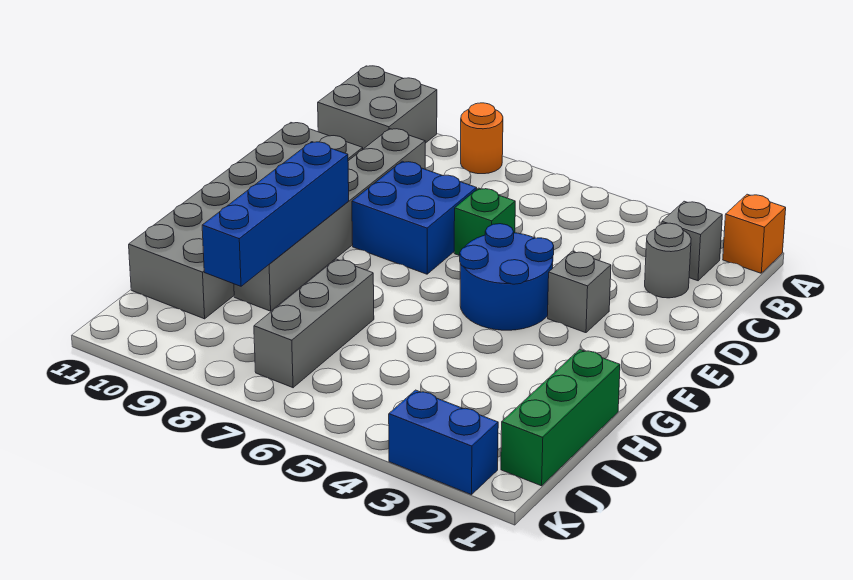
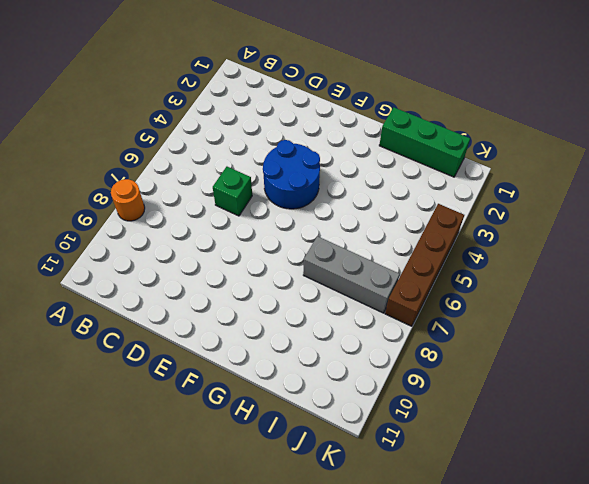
brown 1x4 brick [385,204,464,326] -> none
none -> orange 1x1 brick [723,194,786,273]
none -> grey 2x2 brick [318,66,437,149]
none -> grey 1x1 brick [662,201,722,281]

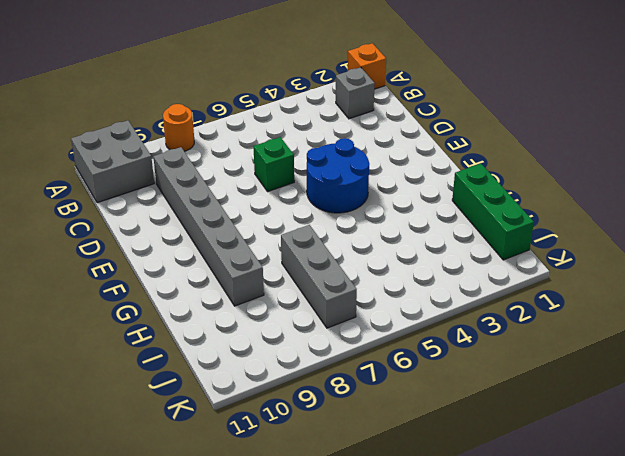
none -> grey 1x1 round brick [645,223,691,298]
none -> blue 2x2 brick [352,161,477,274]
none -> grey 2x6 brick [129,123,363,319]

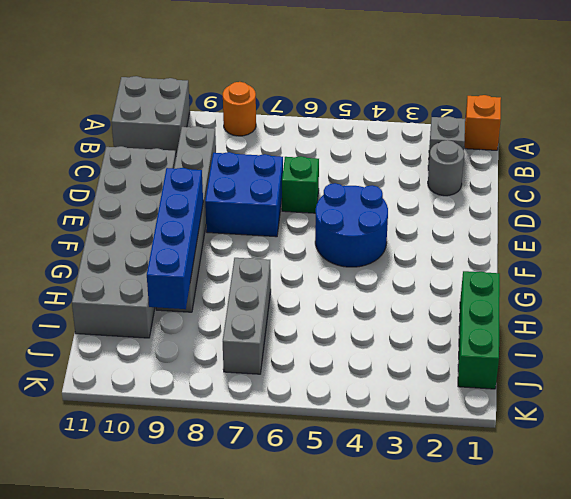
none -> grey 1x1 brick [548,251,611,333]
none -> blue 1x2 brick [389,390,498,495]

